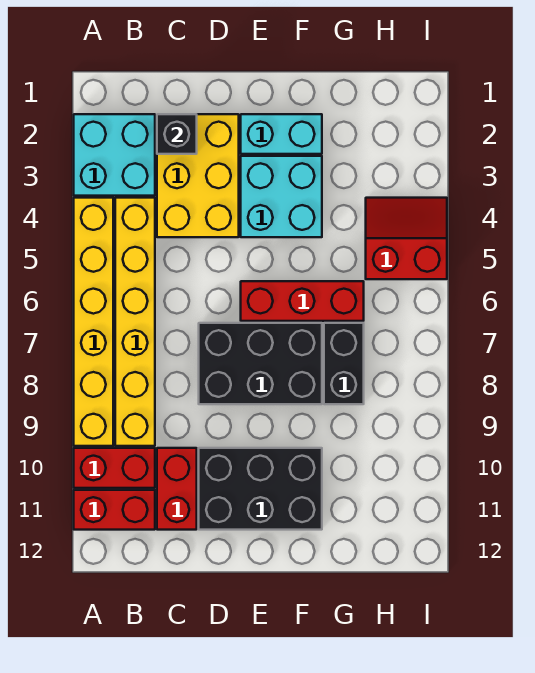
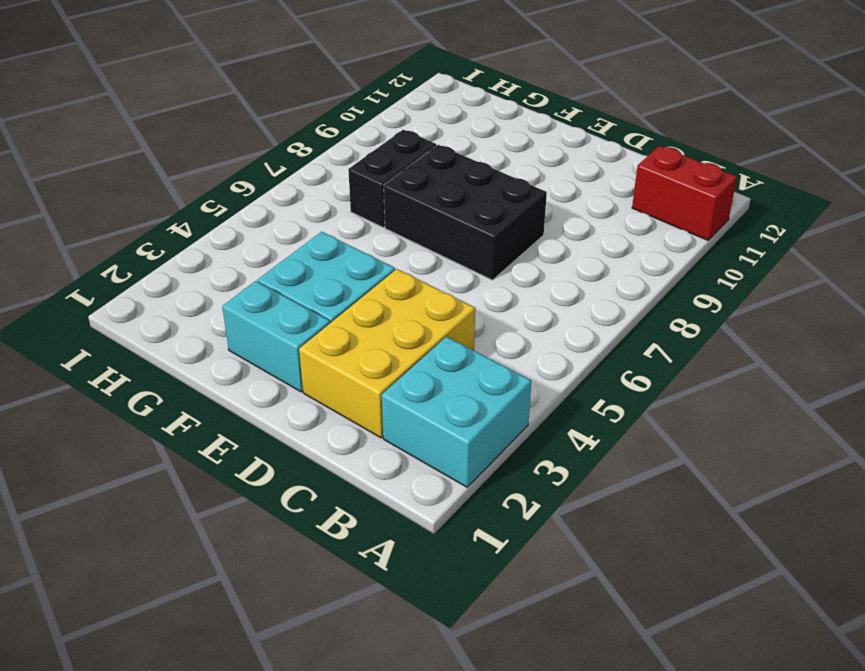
none -> yellow 1x6 brick [74,198,113,446]
none -> red 1x2 brick [74,448,155,488]
none -> yellow 1x6 brick [115,198,155,446]

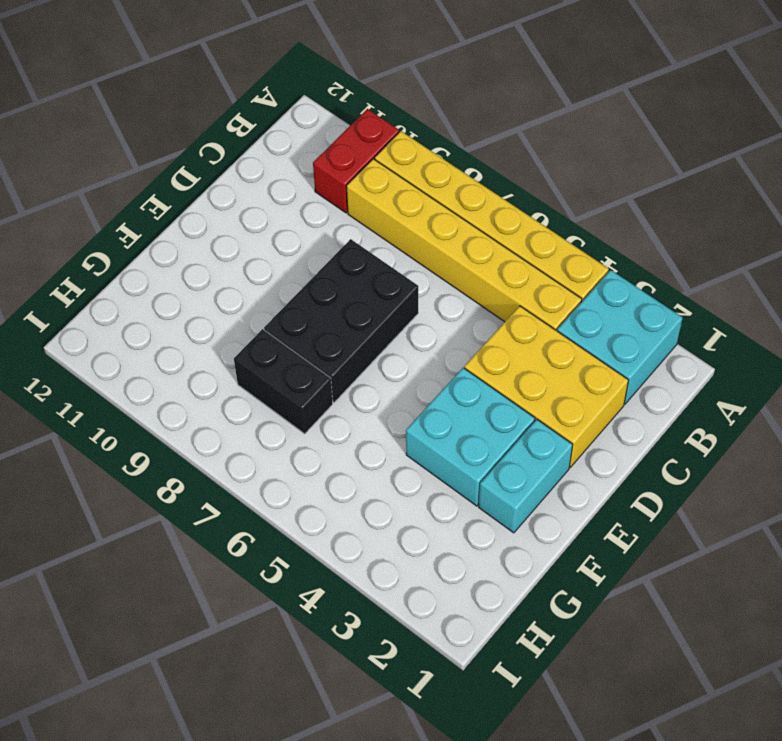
none -> red 1x2 brick [74,490,155,530]
none -> red 1x2 brick [157,448,197,530]
none -> black 2x3 brick [199,448,322,530]

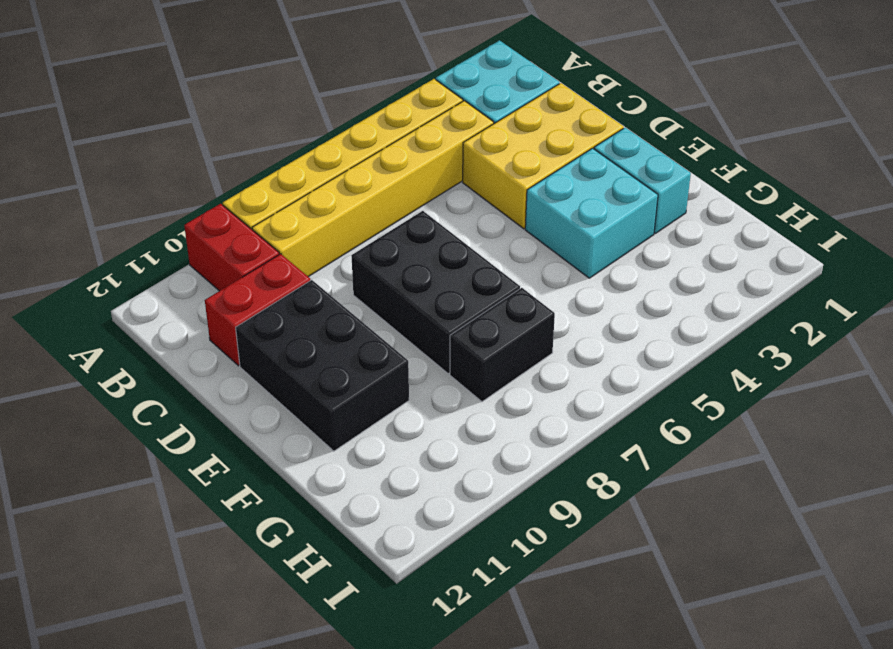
none -> red 1x2 brick [74,490,155,530]
none -> red 1x3 brick [241,281,364,321]
none -> red 2x2 slope [366,198,447,279]

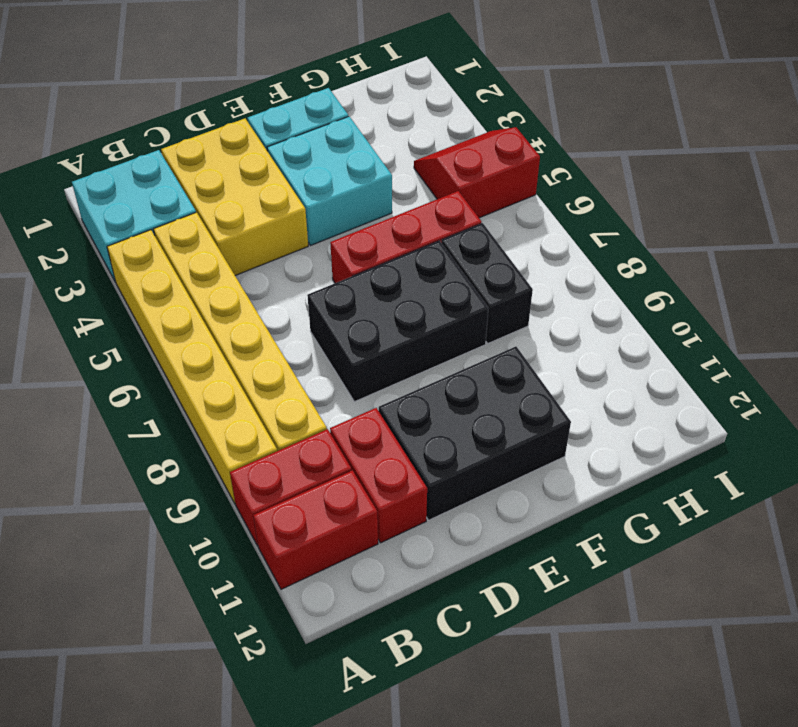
none -> black 1x1 brick [157,114,197,154]

